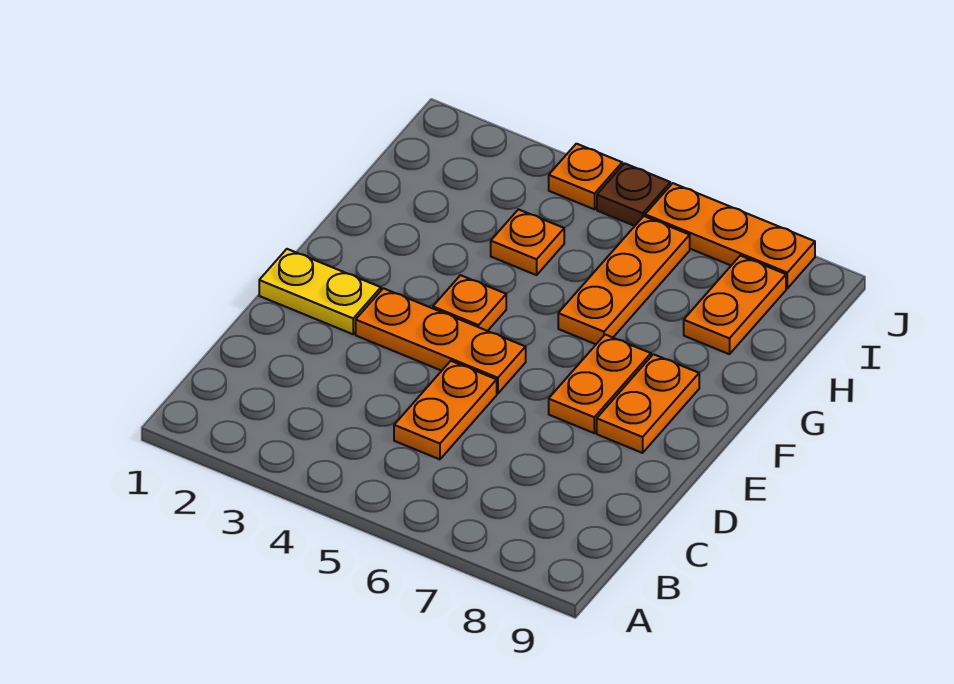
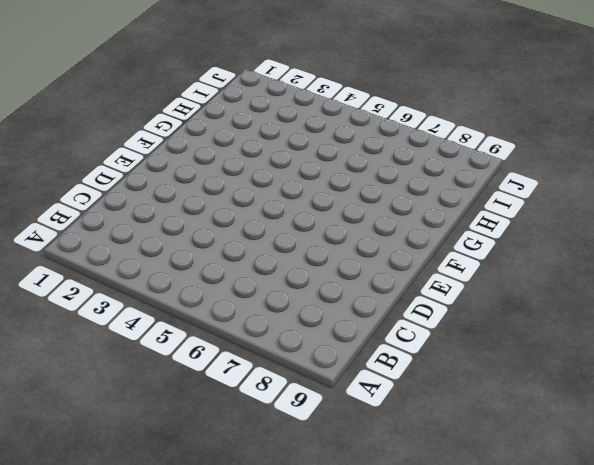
none -> orange 1x2 plate [394,361,497,459]
none -> yellow 1x2 plate [259,249,381,334]
none -> orange 1x3 plate [356,288,526,394]

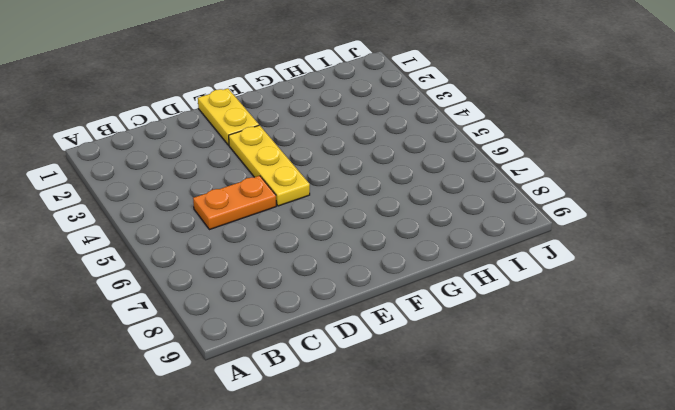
yellow 1x3 plate [229,125,310,206] -> orange 1x3 plate [356,288,526,394]
none -> orange 1x2 plate [549,335,651,433]
none -> orange 1x2 plate [597,354,699,453]
none -> orange 1x1 plate [433,275,506,331]

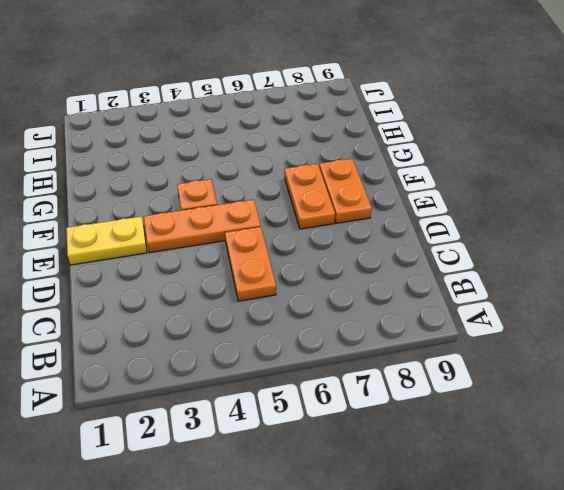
none -> orange 1x3 plate [558,216,690,344]
none -> orange 1x1 plate [491,209,564,275]
none -> orange 1x2 plate [684,256,786,354]

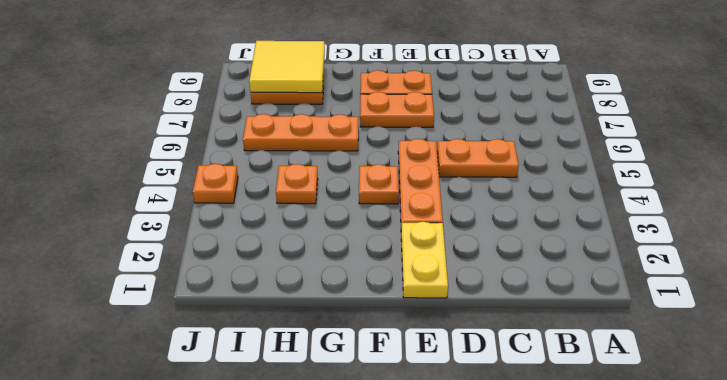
yellow 2x2 tile [249,41,325,93] -> none
none -> brown 1x1 plate [597,163,670,226]
none -> orange 1x3 plate [645,183,815,288]

